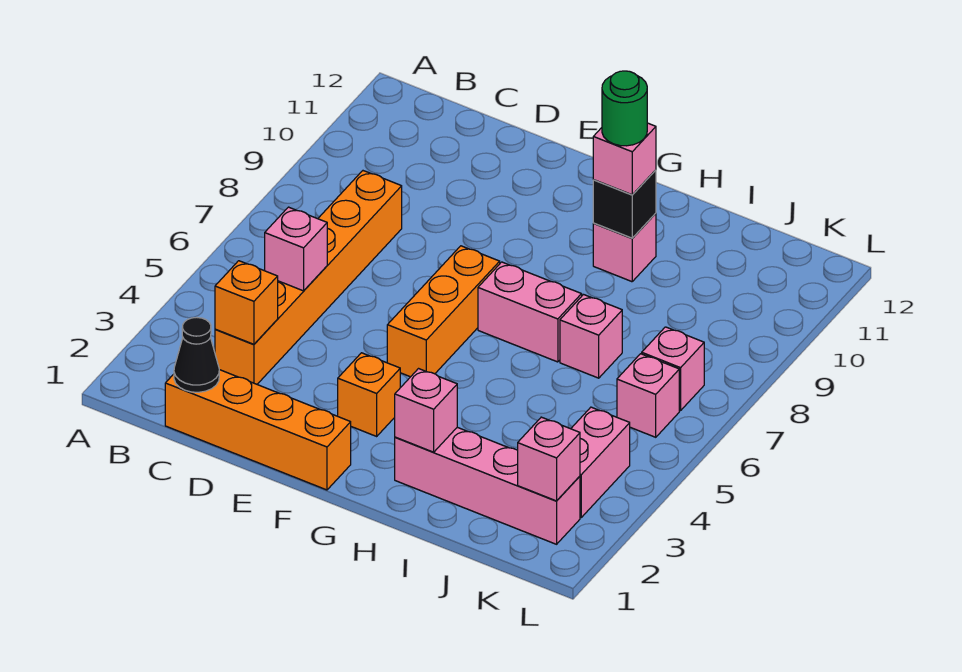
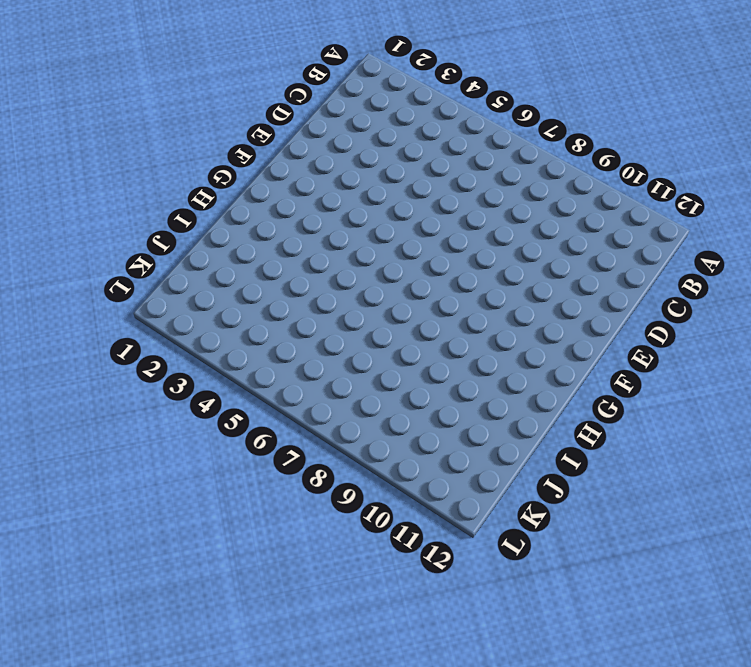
none -> orange 1x4 brick [165,370,351,490]
none -> orange 1x6 brick [215,171,402,384]
none -> orange 1x1 brick [338,353,400,436]

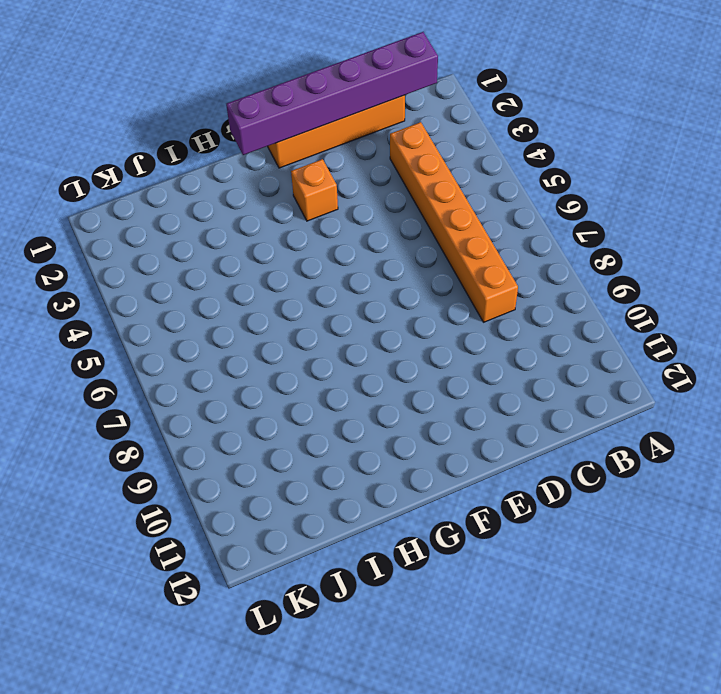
purple 1x6 brick [226,32,438,155] -> black 1x1 cone [174,318,219,392]
none -> orange 1x3 brick [387,246,500,377]
none -> pink 1x2 brick [478,262,582,362]
none -> pink 1x4 brick [395,427,580,544]

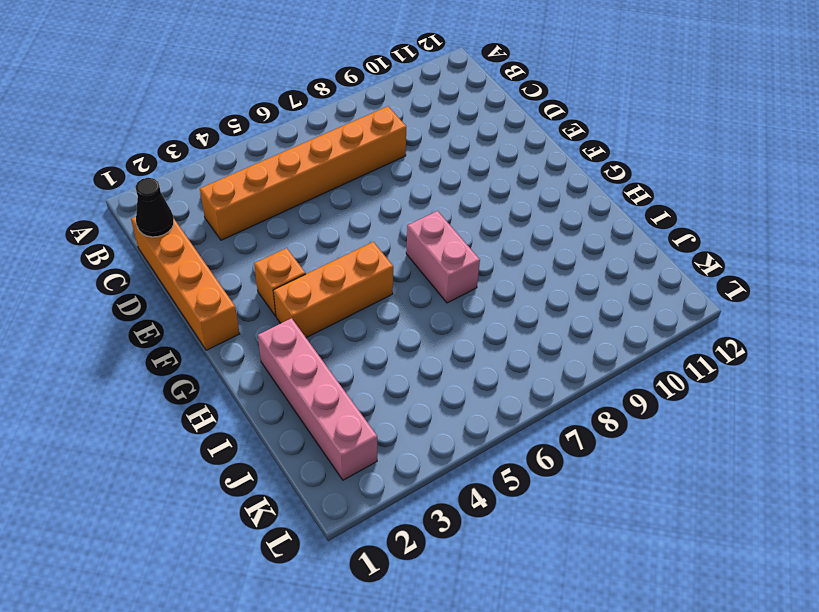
orange 1x3 brick [273,242,393,338] -> orange 1x3 brick moved to [387,246,500,377]
none -> pink 1x1 brick [593,213,656,282]
none -> pink 1x1 brick [560,295,622,378]
none -> pink 1x2 brick [571,407,630,517]

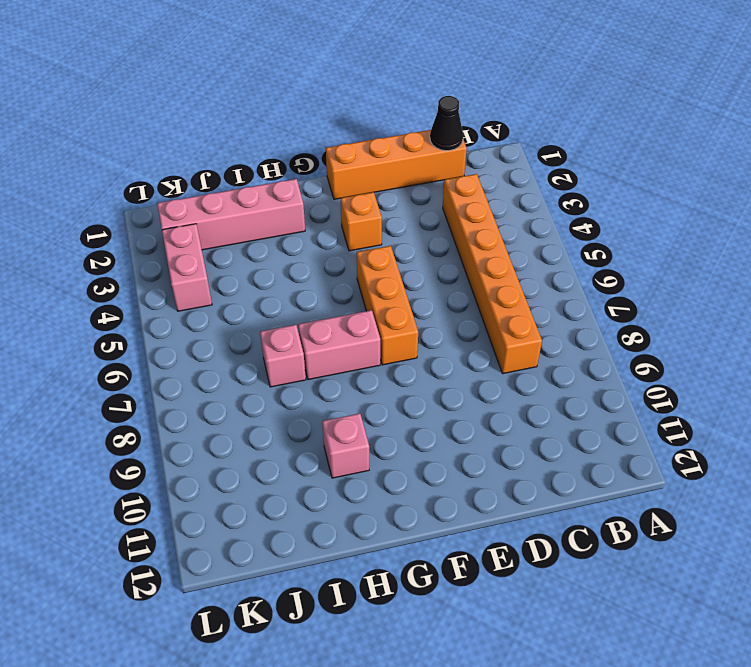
none -> pink 1x1 brick [617,354,679,437]
none -> pink 1x1 brick [642,327,704,411]
none -> orange 1x1 brick [215,261,278,344]

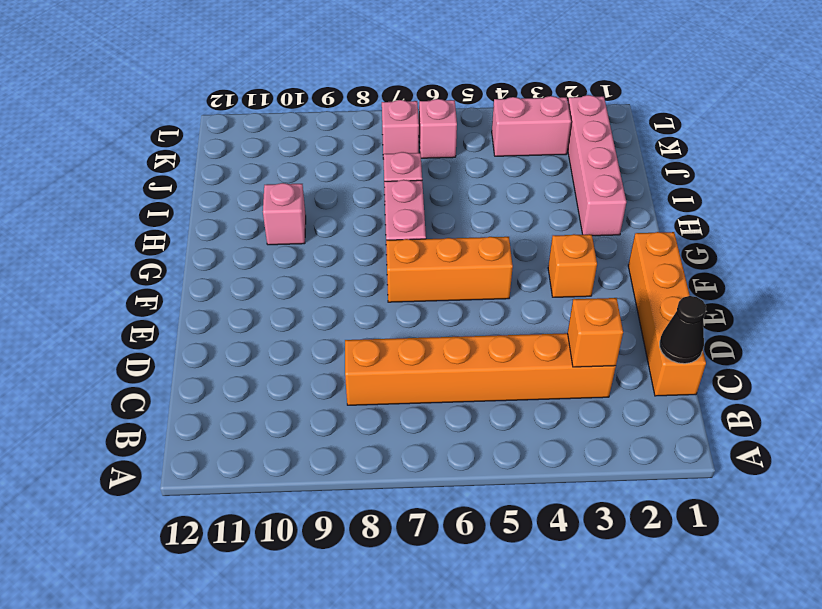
none -> pink 1x1 brick [265,207,327,291]
none -> pink 1x1 brick [395,369,457,452]
none -> black 1x1 brick [593,170,656,238]

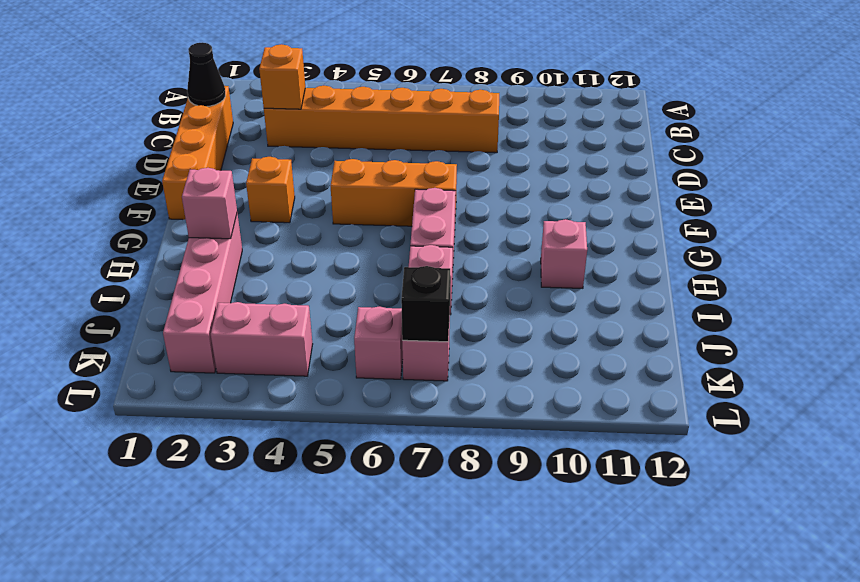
black 1x1 brick [401,266,450,342] -> black 1x1 brick moved to [593,170,656,238]
none -> pink 1x1 brick [265,207,327,291]
none -> pink 1x1 brick [518,417,580,501]
none -> pink 1x1 brick [593,123,656,195]

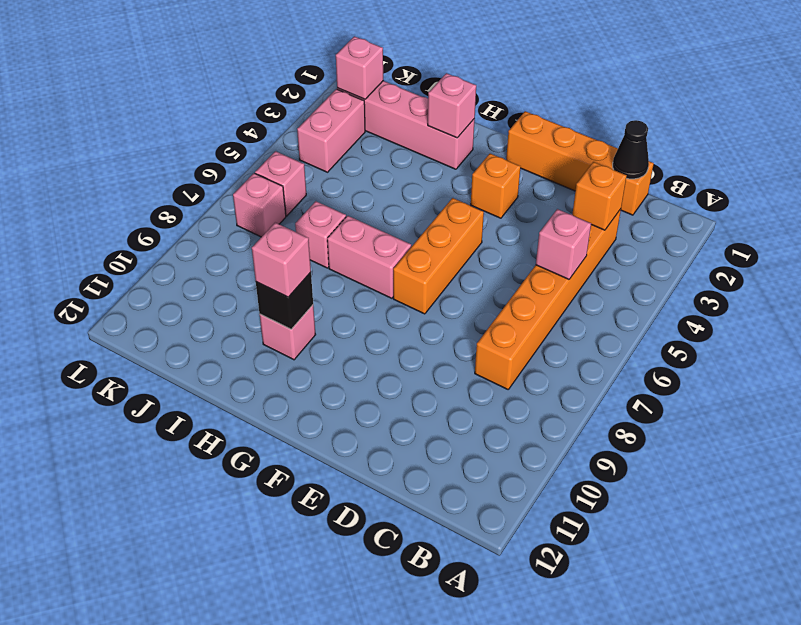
none -> green 1x1 round brick [602,71,647,146]

